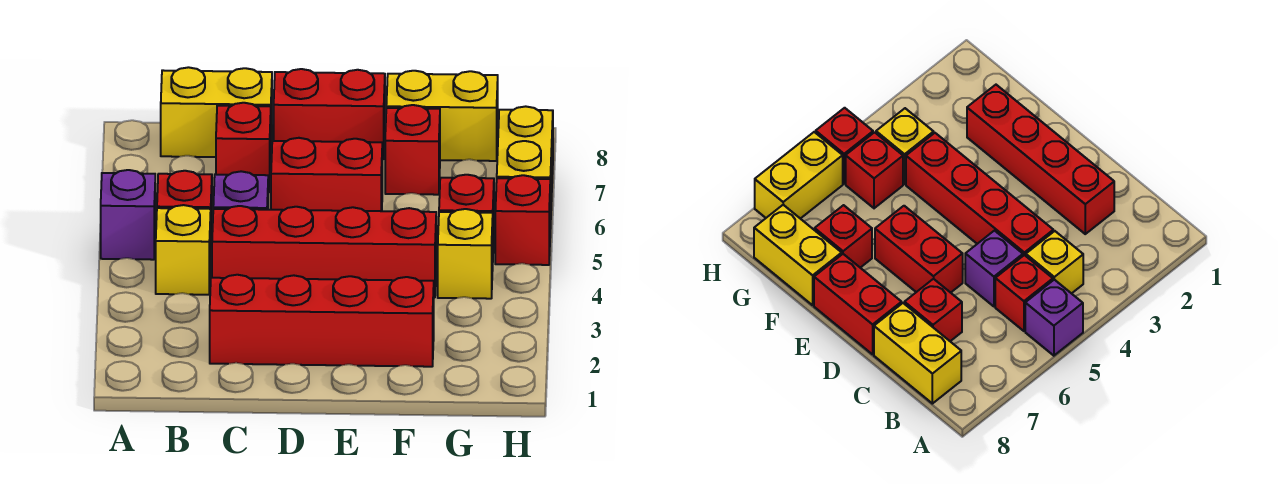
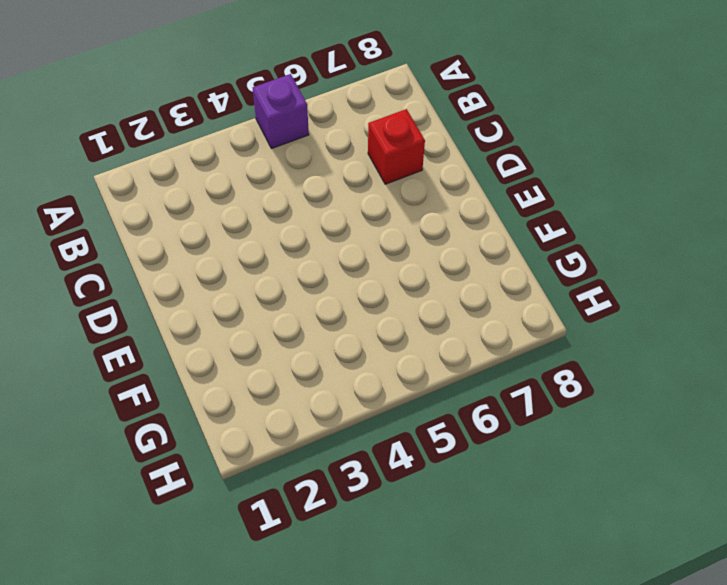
none -> yellow 1x1 brick [156,205,211,295]
none -> red 1x1 brick [157,171,212,239]
none -> yellow 1x2 brick [161,67,272,157]

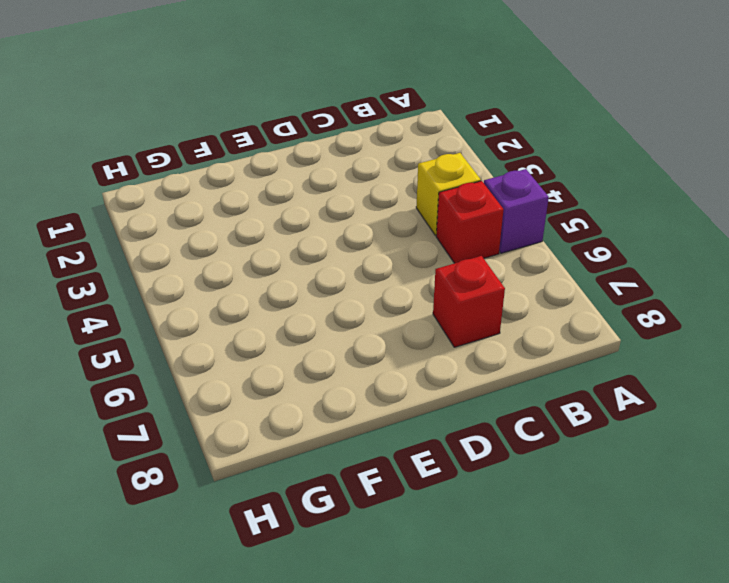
none -> yellow 1x2 brick [161,67,272,157]
none -> red 1x4 brick [210,275,434,367]
none -> red 1x4 brick [212,206,436,298]

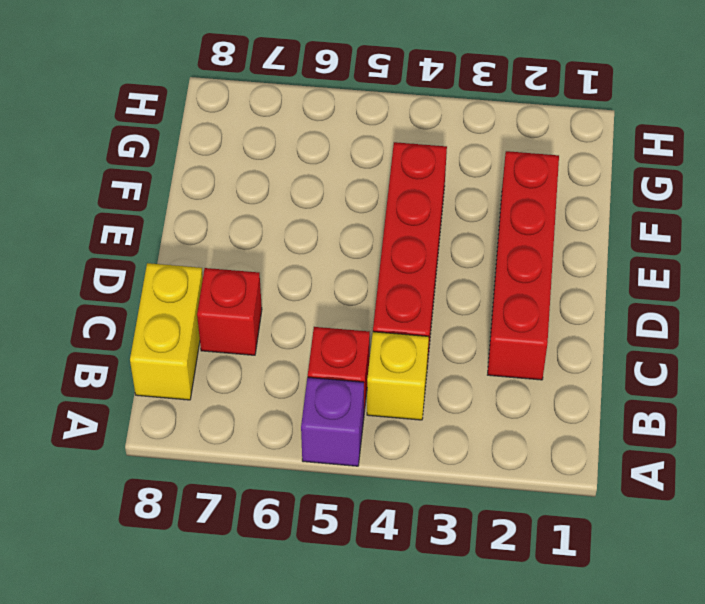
none -> purple 1x1 brick [213,171,268,210]
none -> red 1x2 brick [271,138,382,211]
none -> red 1x2 brick [274,69,385,159]

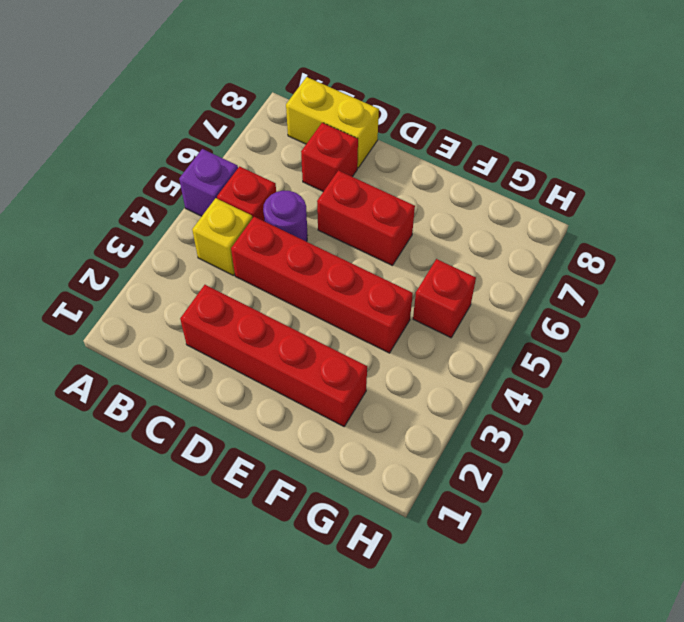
purple 1x1 round brick [263,191,307,242] -> purple 1x1 brick [213,171,268,210]
none -> red 1x2 brick [274,69,385,159]
none -> red 1x1 brick [385,105,440,195]
none -> yellow 1x2 brick [386,71,498,161]

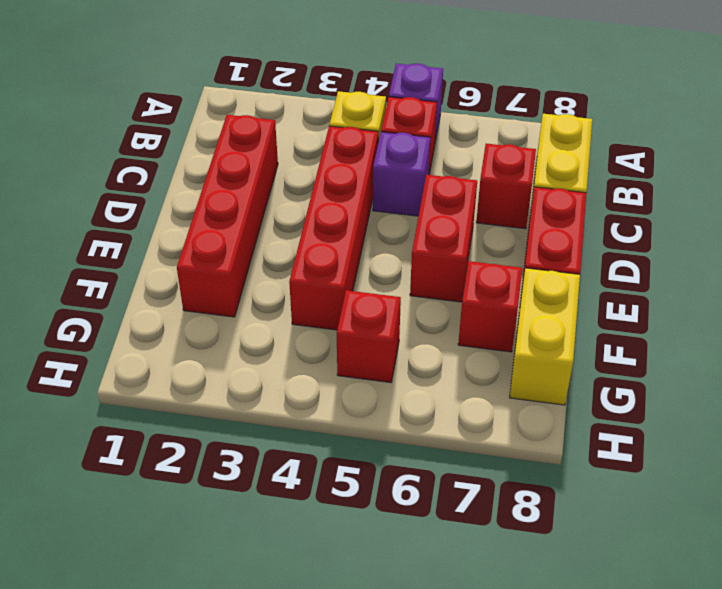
none -> yellow 1x1 brick [438,209,493,299]
none -> red 1x1 brick [495,175,550,265]
none -> yellow 1x2 brick [497,106,553,229]

